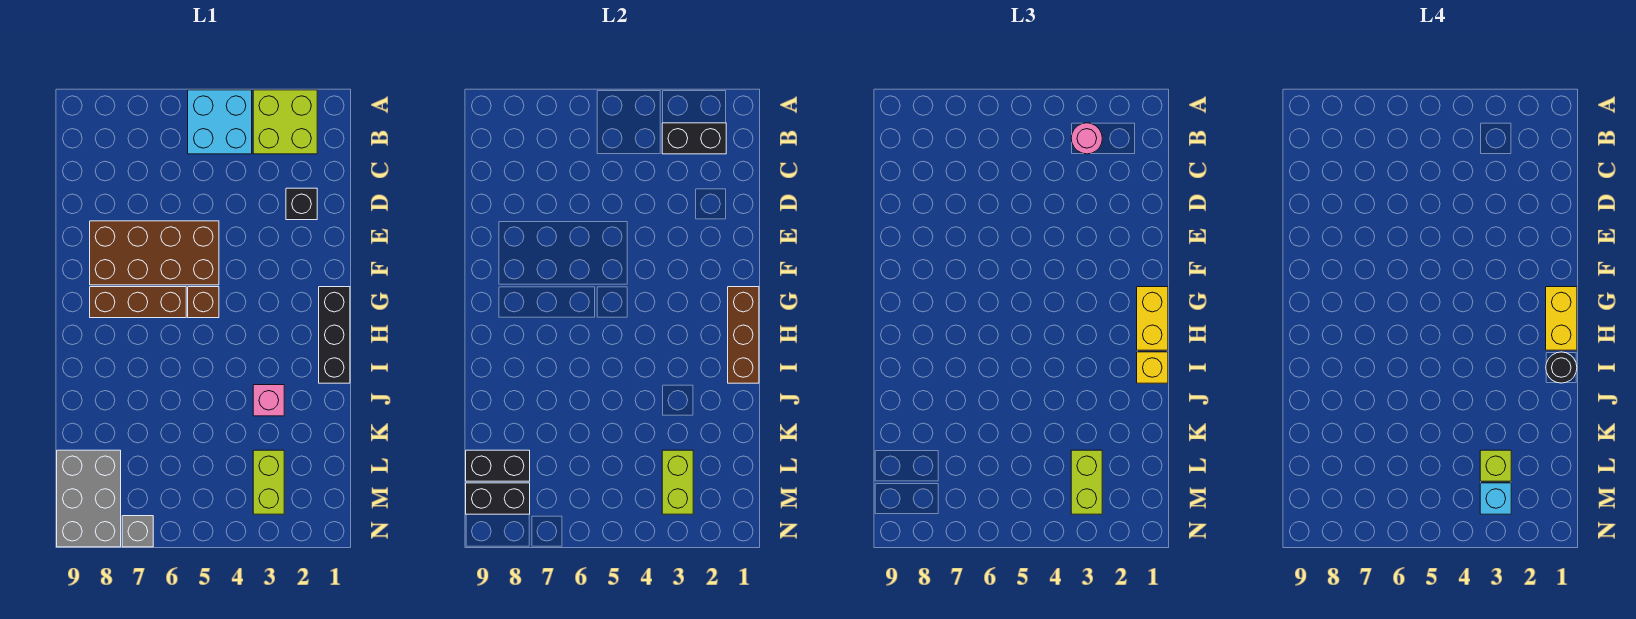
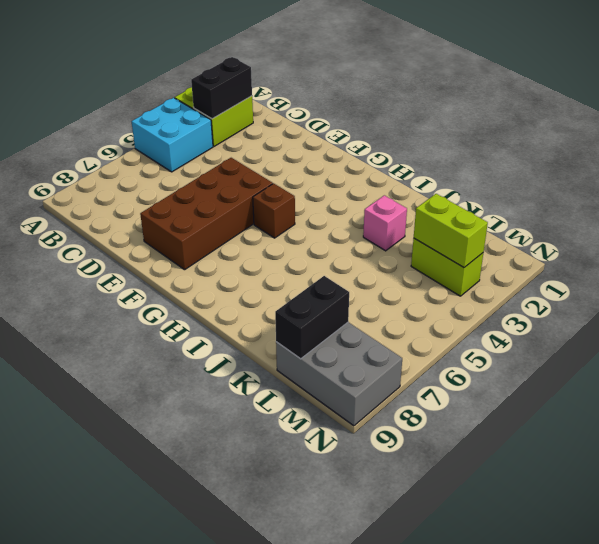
none -> black 1x1 brick [286,188,317,220]
none -> black 1x3 brick [319,287,350,383]
none -> brown 1x3 brick [90,287,186,318]

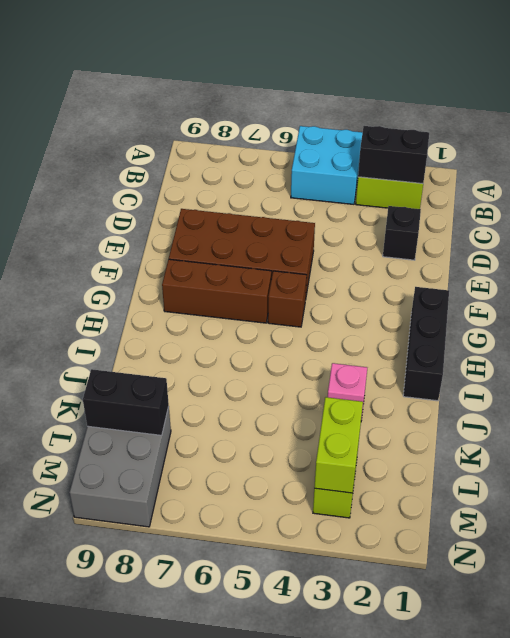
none -> grey 1x1 brick [122,516,153,547]
none -> brown 1x3 brick [728,287,759,383]
none -> black 1x2 brick [466,483,530,514]

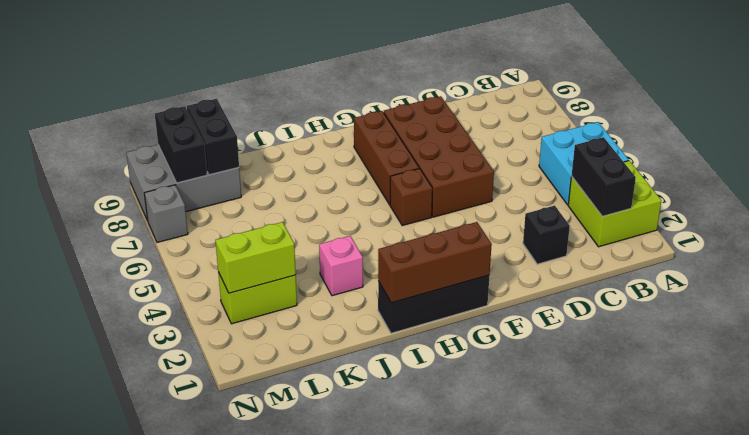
none -> pink 1x1 round brick [1071,123,1102,154]
none -> yellow 1x2 brick [1137,287,1168,350]
none -> yellow 1x1 brick [1137,352,1168,383]

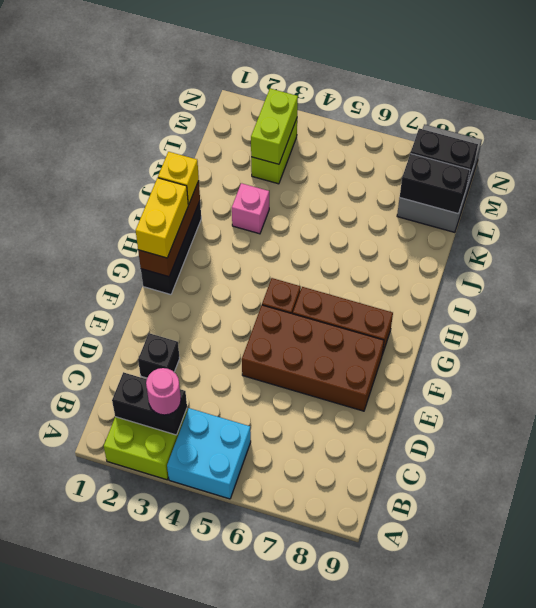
none -> grey 1x1 brick [122,516,153,547]
none -> lime 1x2 brick [1071,450,1102,514]
none -> yellow 1x2 brick [1546,287,1577,350]

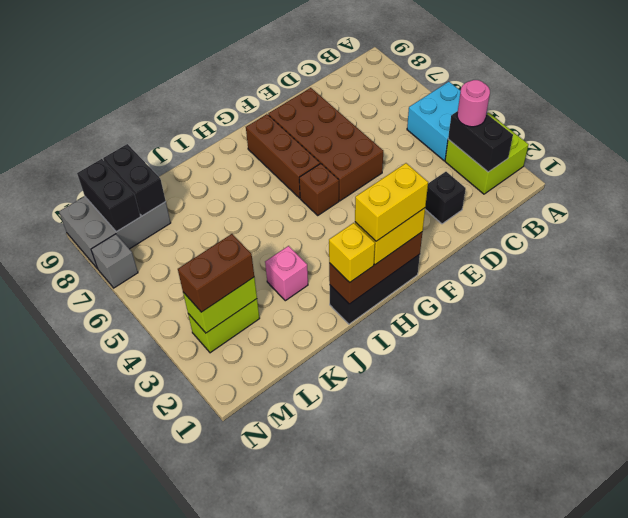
brown 1x2 brick [178,234,254,312] -> lime 1x2 brick [1071,450,1102,514]
none -> black 1x1 round brick [1546,352,1577,383]
none -> lime 1x1 brick [1480,450,1511,481]
none -> cyan 1x1 brick [1480,483,1511,514]

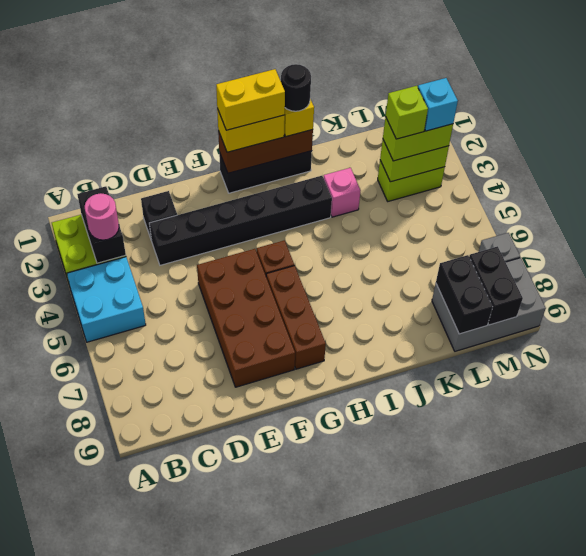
black 1x6 brick [149,176,332,265] -> none

